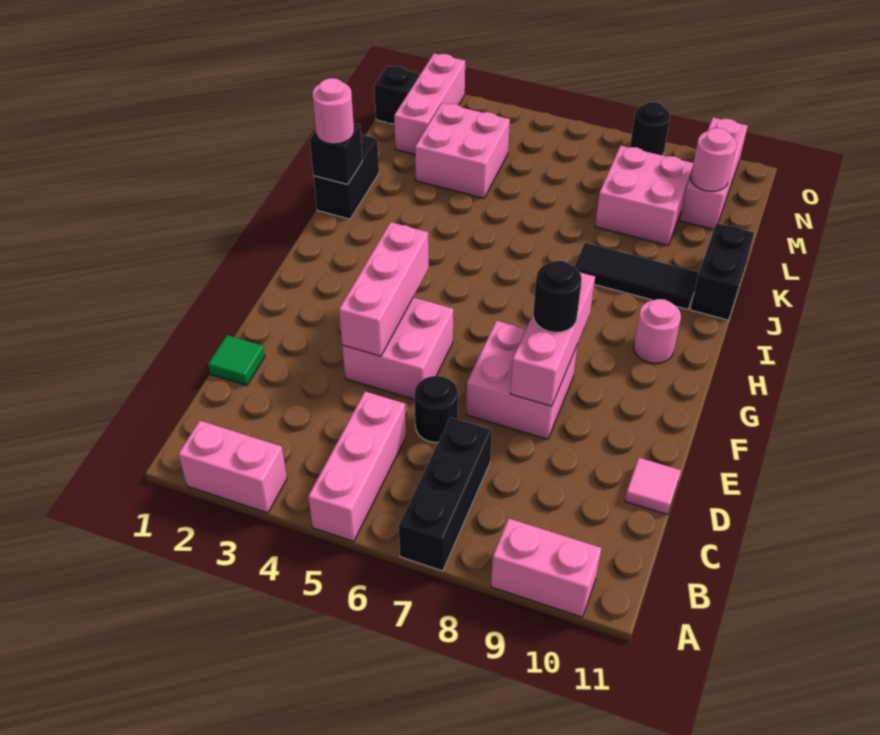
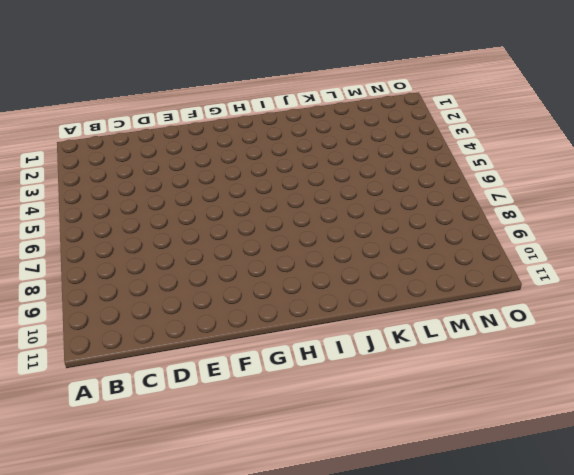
none -> pink 1x2 brick [178,421,287,513]
none -> pink 1x3 brick [308,392,406,541]
none -> black 1x3 brick [399,417,492,571]

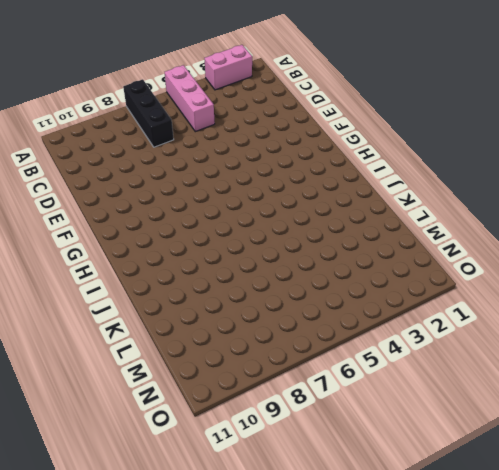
none -> pink 1x2 brick [491,518,601,617]
none -> green 1x1 tile [208,335,265,386]
none -> black 1x1 round brick [415,376,458,443]

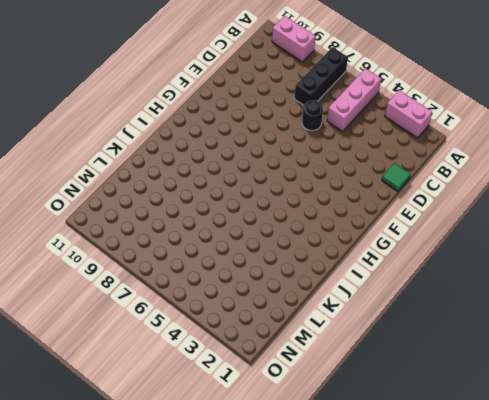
none -> pink 1x1 tile [625,458,681,515]
none -> pink 2x2 brick [342,297,453,400]
none -> pink 2x2 brick [466,321,578,439]

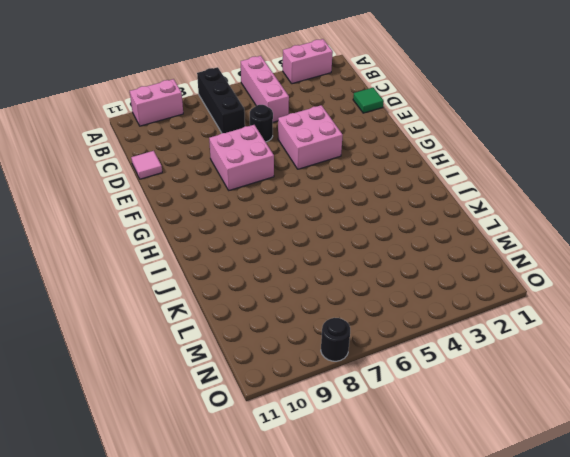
none -> pink 1x1 round brick [634,299,681,364]
none -> black 1x2 brick [314,134,379,219]
none -> black 1x3 tile [574,243,699,309]

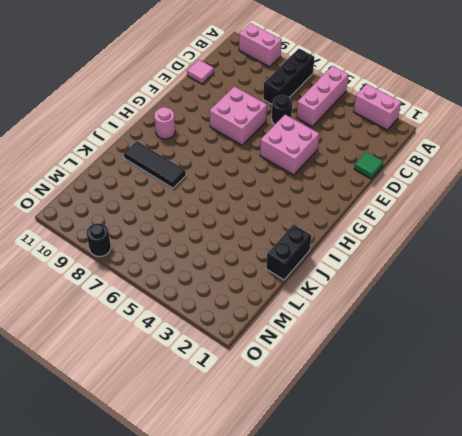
none -> black 1x2 brick [690,223,754,320]
none -> pink 2x2 brick [415,103,510,198]
none -> pink 2x2 brick [595,146,693,245]

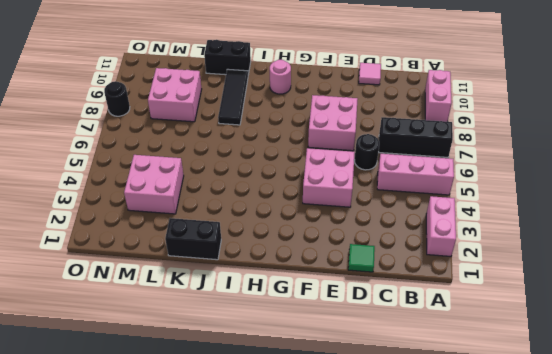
none -> pink 1x3 brick [394,53,465,154]
none -> pink 1x3 brick [680,118,748,229]
none -> black 1x1 brick [374,66,419,124]

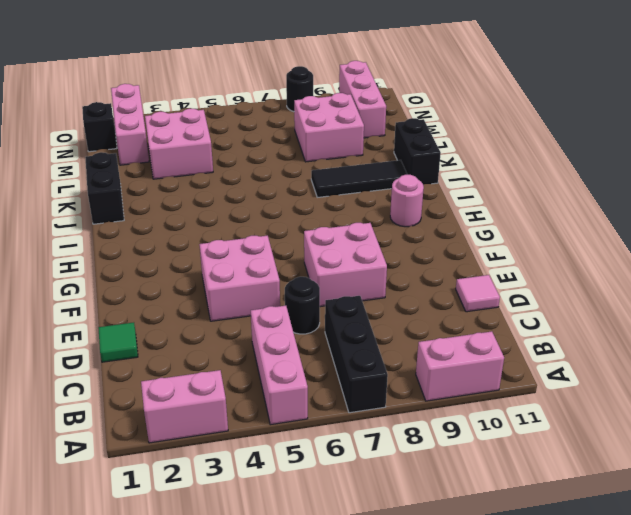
none -> pink 1x3 brick [339,222,429,356]
none -> pink 1x3 brick [510,273,595,406]
none -> black 1x1 brick [310,124,362,184]

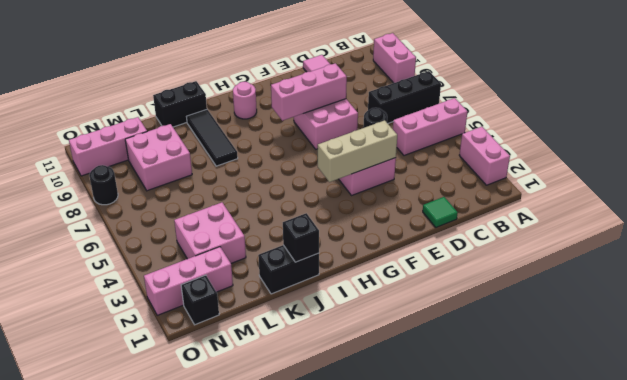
tan 1x3 brick [318,120,397,182] -> pink 1x3 brick [339,222,429,356]
none -> pink 1x1 round brick [691,128,737,191]
none -> black 1x1 round brick [533,261,582,332]
none -> pink 1x1 round brick [312,78,354,144]

